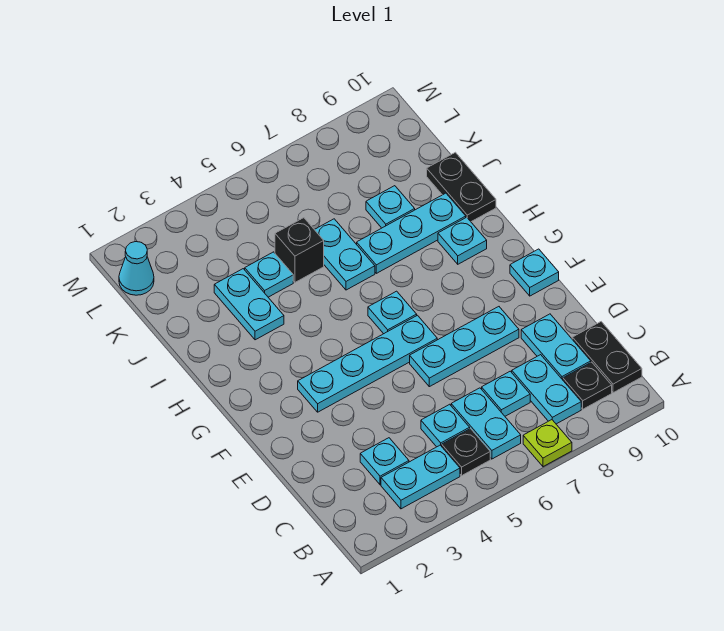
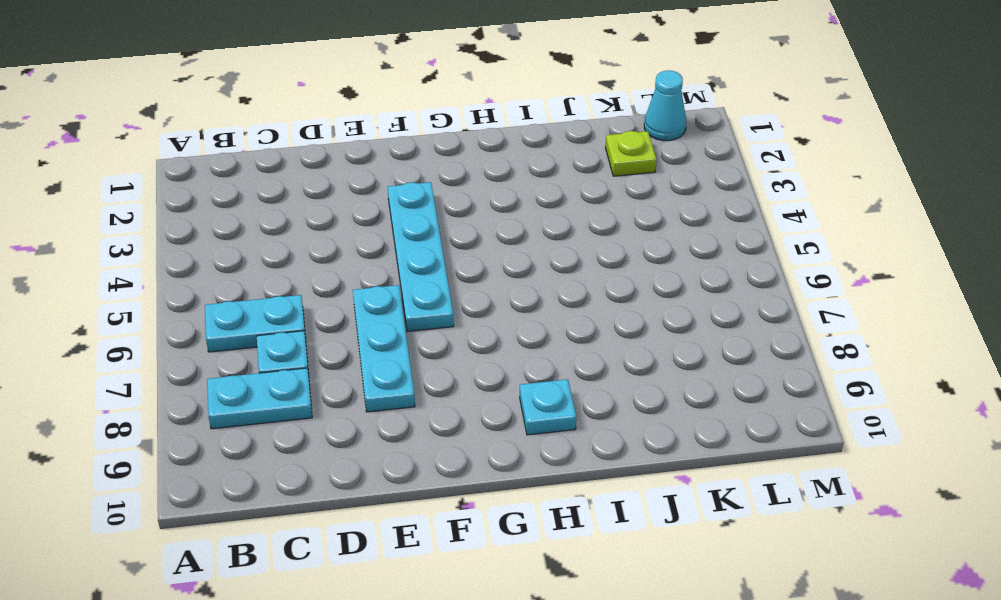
lime 1x1 plate [606,131,657,176] -> lime 1x1 plate moved to [523,420,572,467]
none -> cyan 1x2 plate [381,445,460,509]
none -> black 1x1 plate [442,429,490,475]
none -> black 1x1 plate [563,362,612,409]

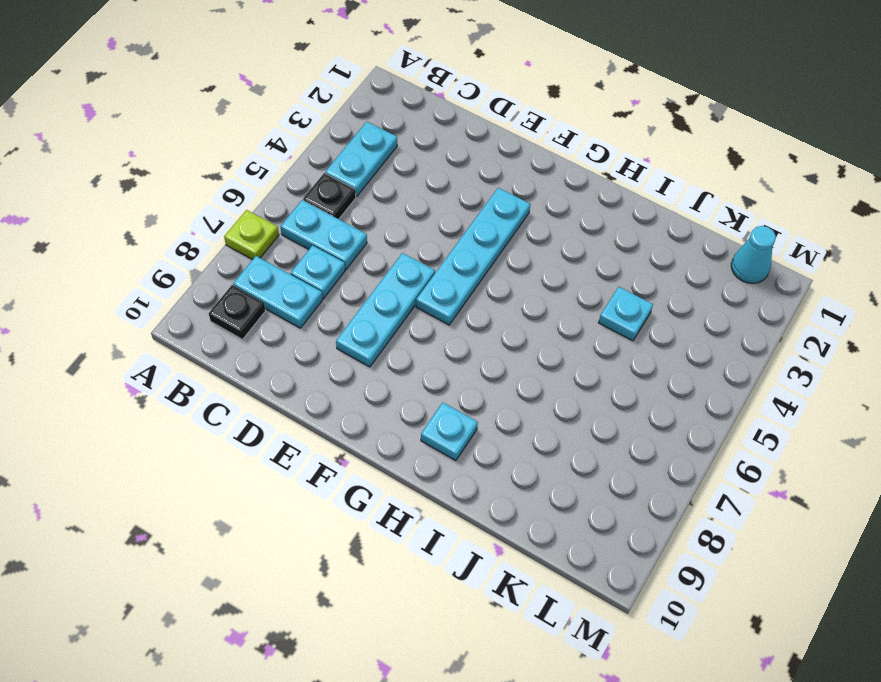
none -> black 1x2 plate [572,322,642,393]
none -> cyan 1x1 plate [360,438,409,485]
none -> cyan 1x1 plate [421,404,470,447]

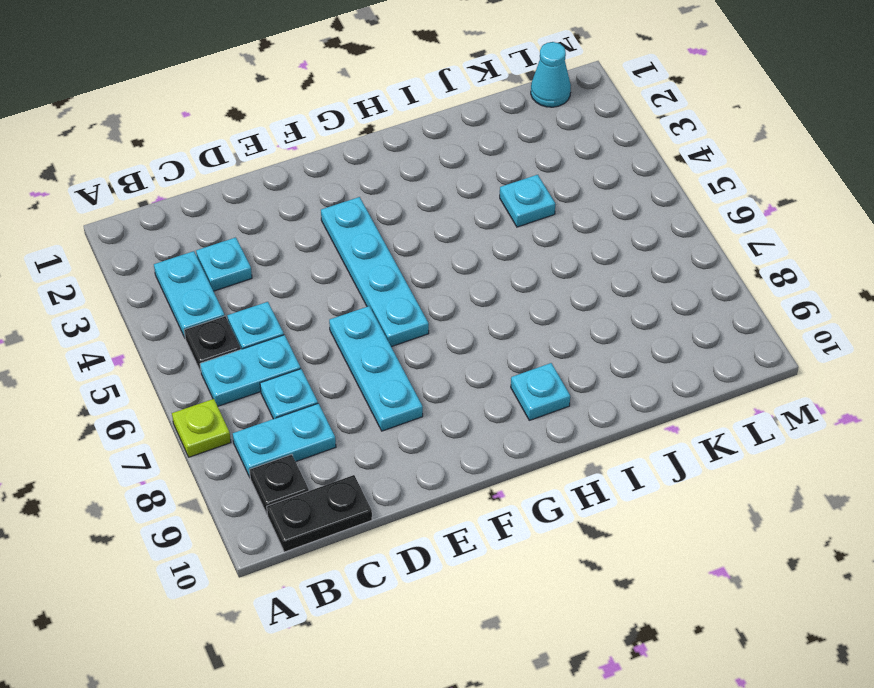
none -> cyan 1x2 plate [521,314,591,380]
none -> cyan 1x1 plate [510,249,559,296]
none -> cyan 1x1 plate [368,291,417,334]

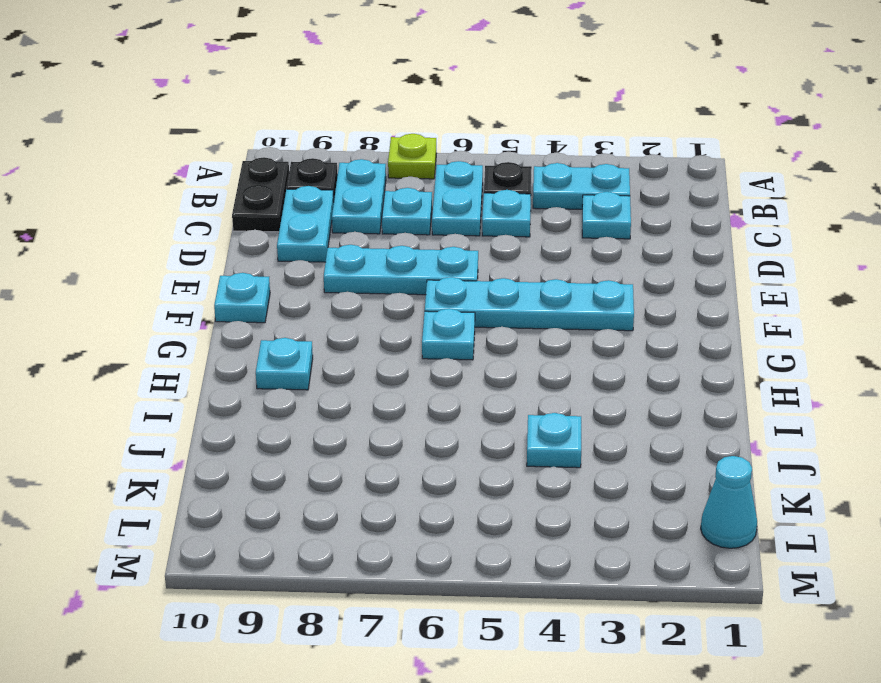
none -> cyan 1x2 plate [214,269,284,340]
none -> cyan 1x2 plate [314,219,375,290]
none -> cyan 1x3 plate [357,193,466,273]

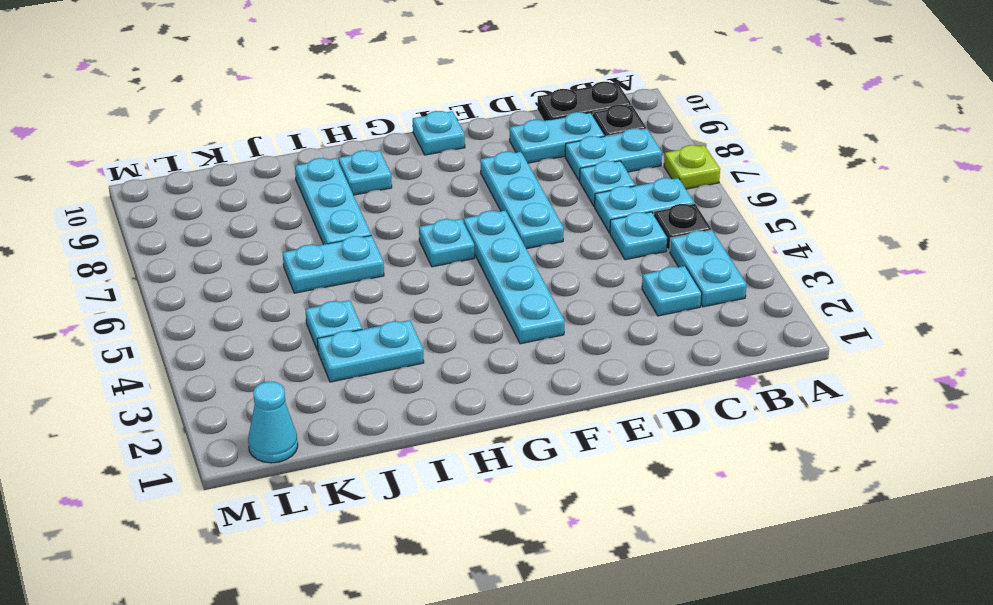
none -> black 1x2 plate [427,152,496,222]
none -> black 1x1 brick [275,218,324,282]
none -> cyan 1x1 plate [366,186,415,228]

